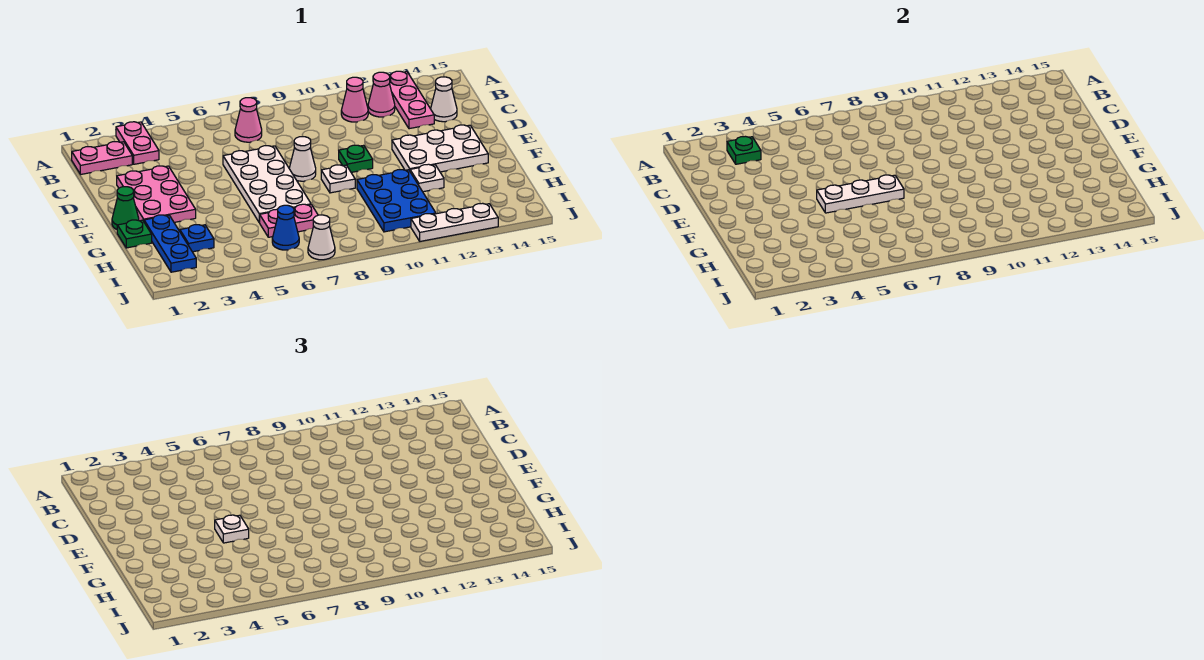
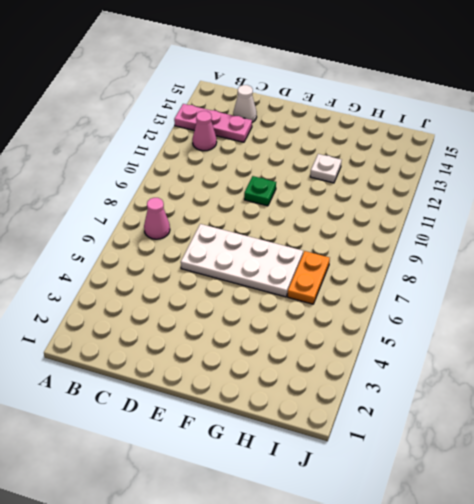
orange 1x2 plate [287,251,330,304] -> pink 1x2 plate [259,204,318,237]
none -> pink 1x2 plate [116,122,159,164]
none -> pink 1x2 plate [72,142,132,174]
none -> pink 1x1 cone [341,77,368,122]

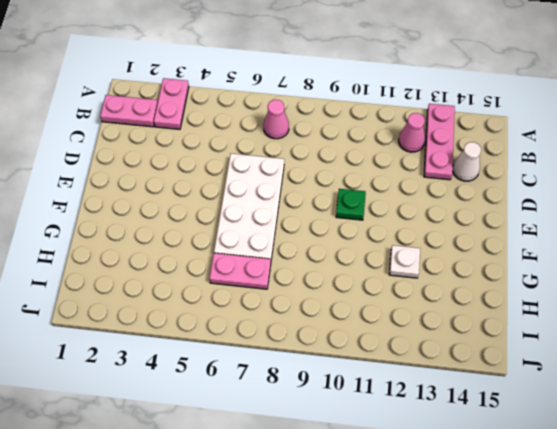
none -> pink 1x1 cone [341,77,368,122]
none -> pink 2x3 plate [117,166,196,222]
none -> white 1x1 cone [289,137,316,181]

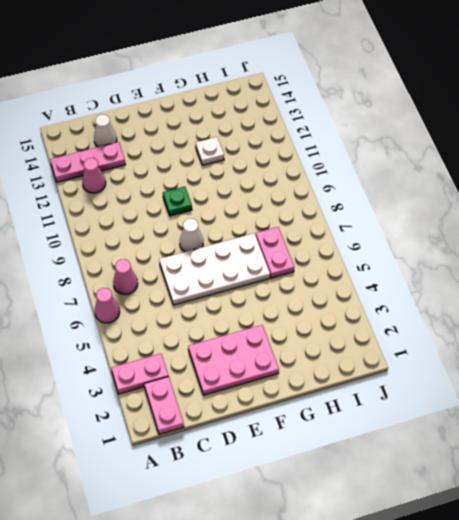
pink 1x1 cone [95,288,120,323] -> pink 1x1 cone moved to [341,77,368,122]
none -> white 2x3 plate [392,125,488,172]
none -> green 1x1 cone [112,187,139,229]
none -> white 1x1 plate [321,165,355,193]

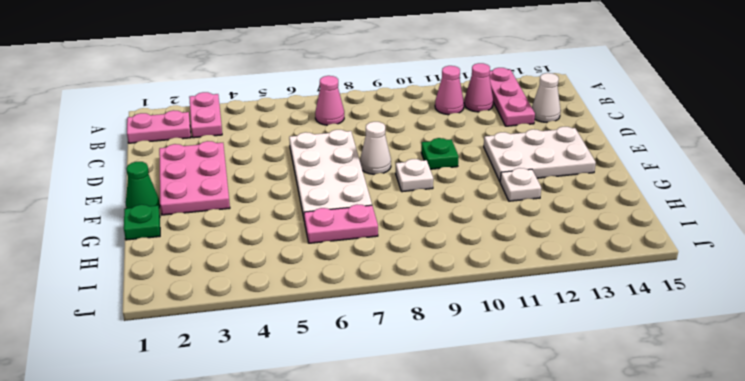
none -> blue 1x3 plate [144,215,196,272]
none -> blue 2x3 plate [357,170,436,232]
none -> blue 1x1 plate [180,225,214,252]

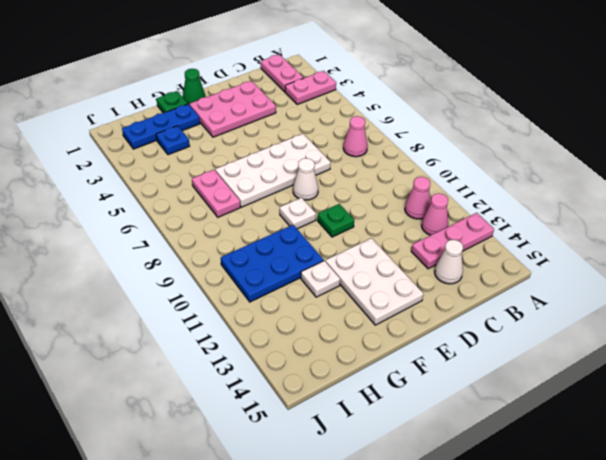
none -> blue 1x1 cone [272,205,299,250]
none -> white 1x1 cone [308,215,335,260]
none -> white 1x3 plate [411,203,498,241]

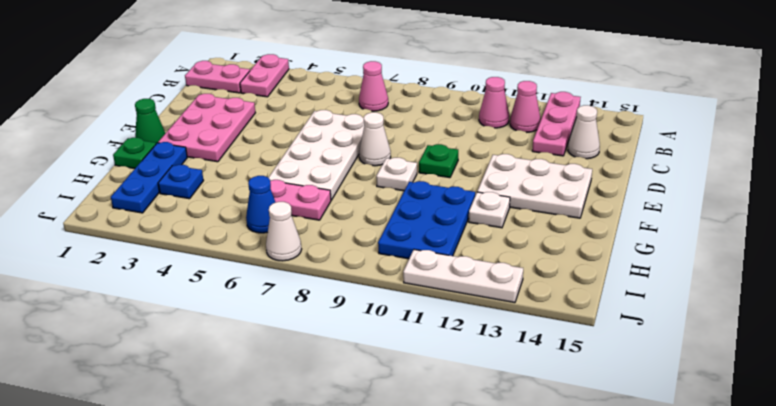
none -> green 1x1 plate [727,136,761,164]
none -> white 1x3 plate [817,175,904,213]
none -> white 1x1 plate [215,515,249,543]

